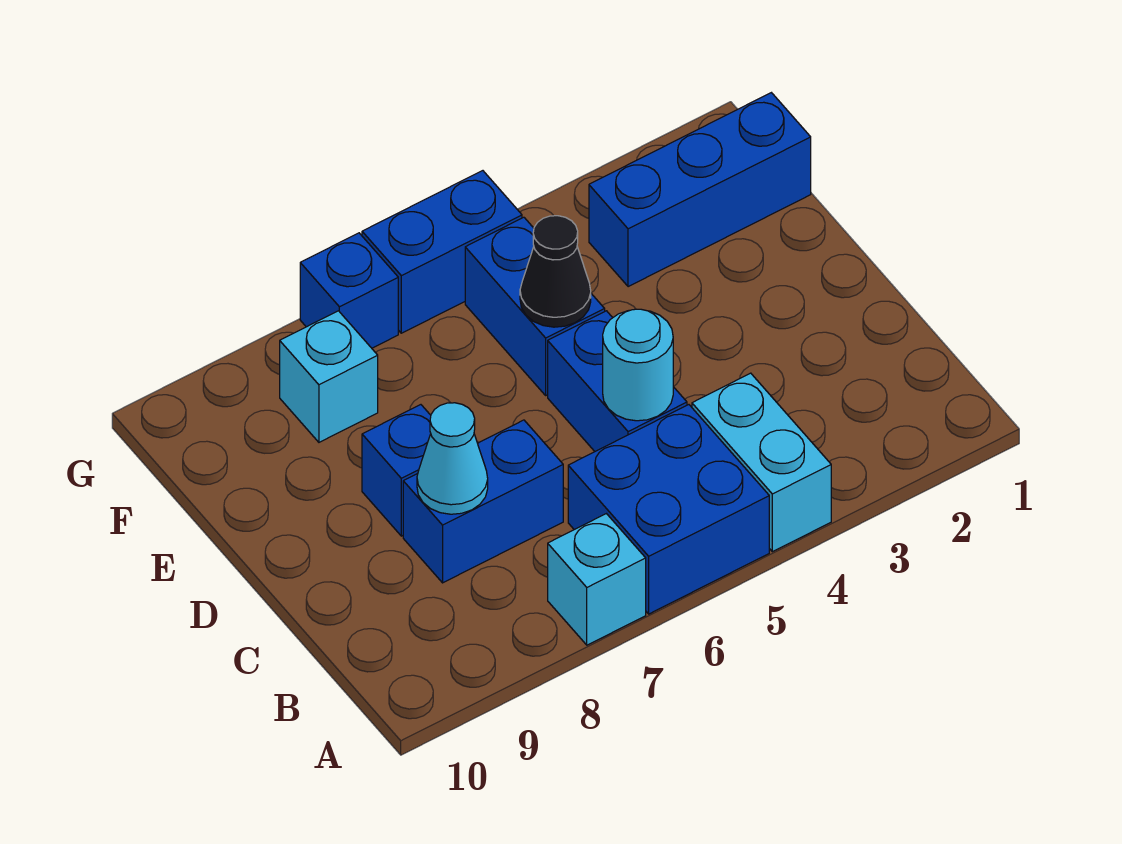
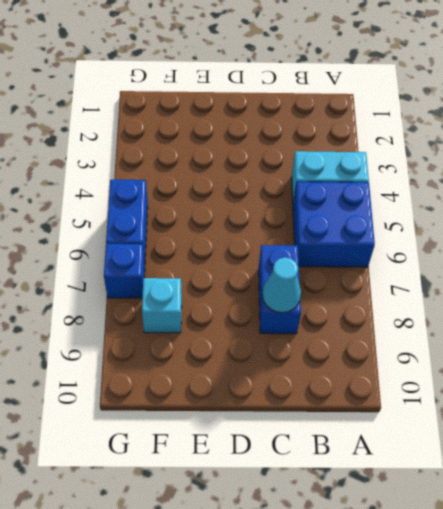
none -> cyan 1x1 brick [548,514,646,645]
none -> blue 1x2 brick [548,311,687,451]
none -> blue 1x1 brick [362,405,431,536]

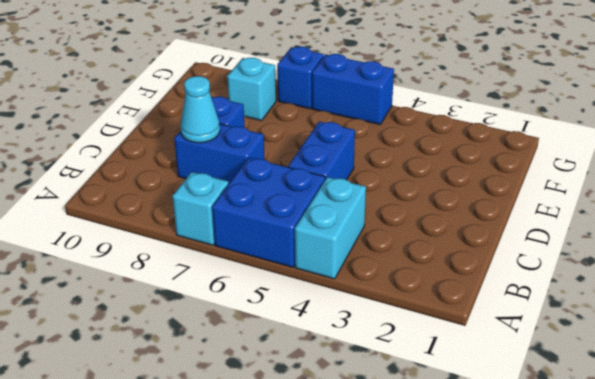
none -> blue 1x2 brick [465,217,605,395]
none -> blue 1x3 brick [589,93,811,287]
none -> cyan 1x1 round brick [603,309,673,421]

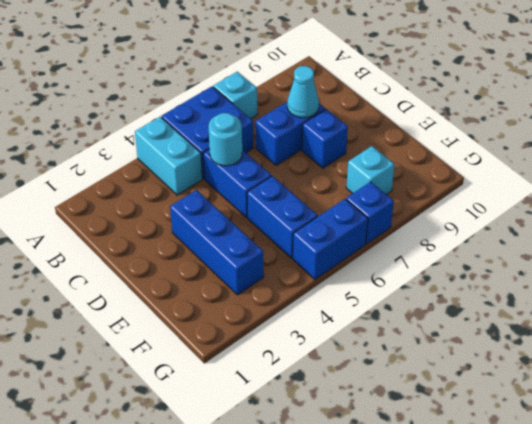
blue 1x3 brick [170,190,264,295] -> blue 1x3 brick turned to [589,93,811,287]
none -> black 1x1 cone [520,216,591,327]

